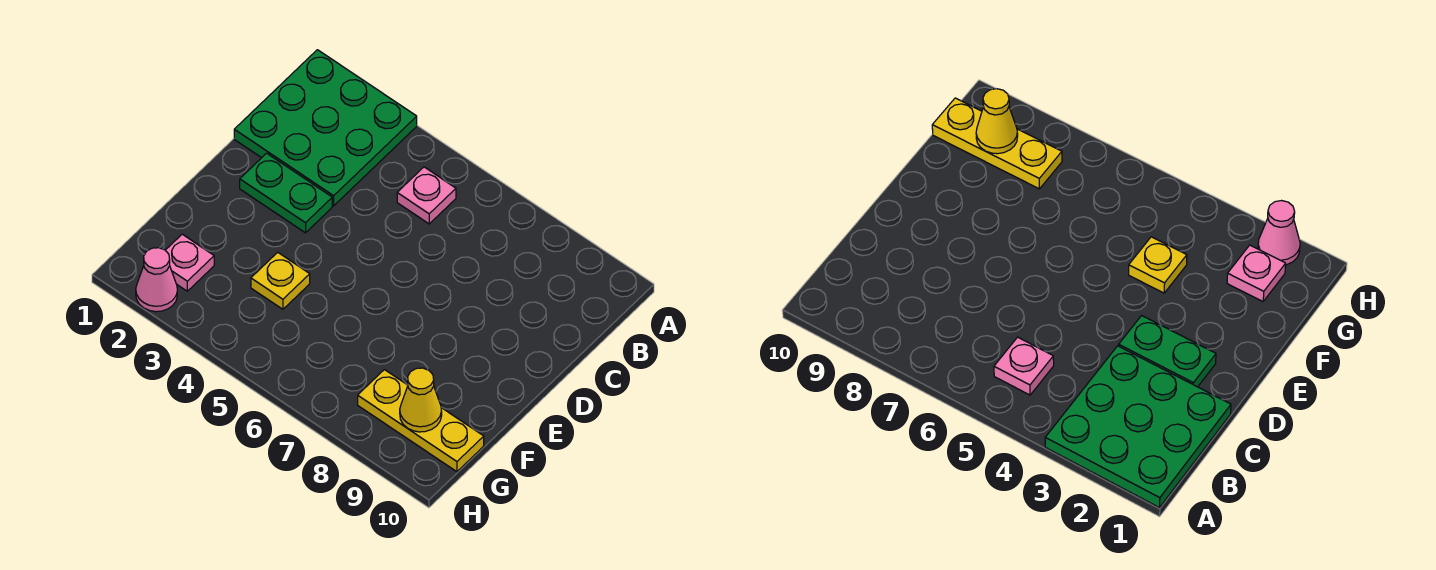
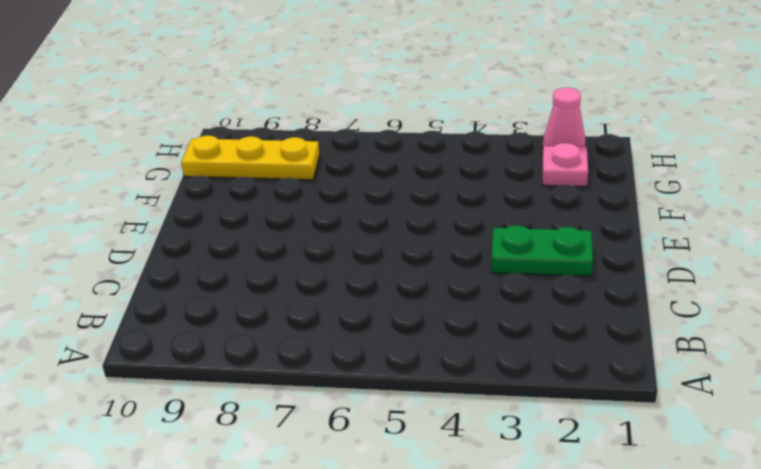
none -> green 3x3 plate [234,50,417,206]
none -> pink 1x1 plate [397,167,456,224]

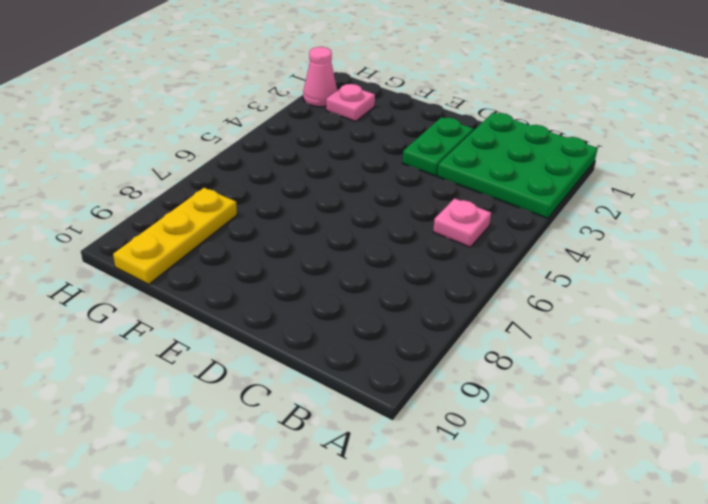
none -> yellow 1x1 plate [251,252,310,309]
none -> yellow 1x1 cone [400,368,442,432]

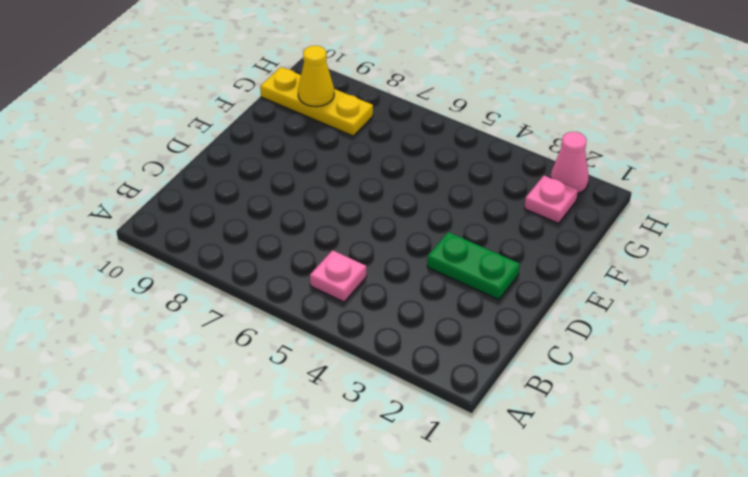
none -> green 3x3 plate [234,50,417,206]
none -> yellow 1x1 plate [251,252,310,309]

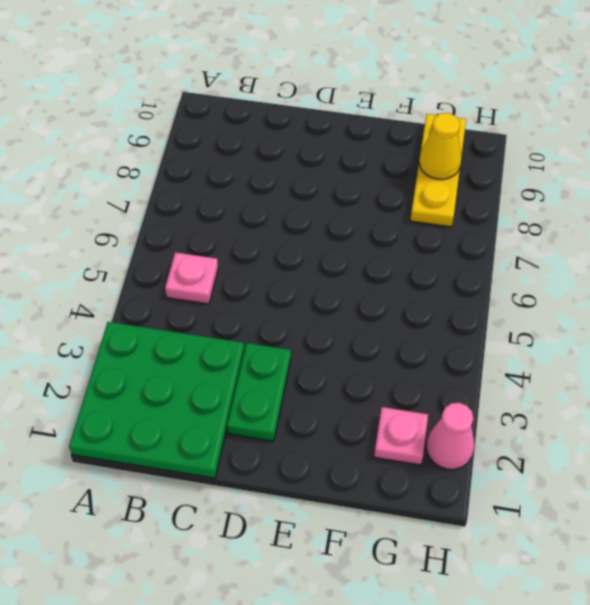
none -> yellow 1x1 plate [251,252,310,309]

